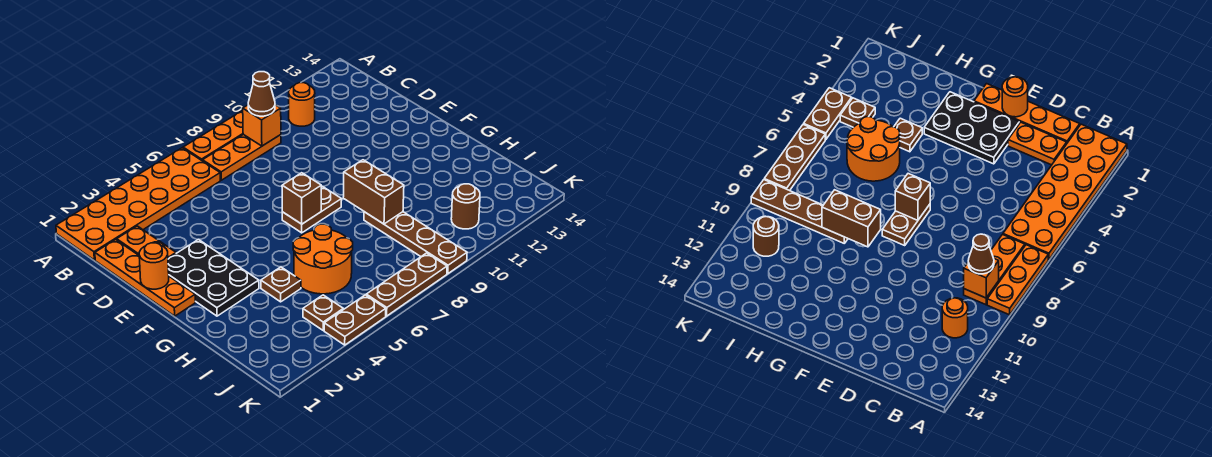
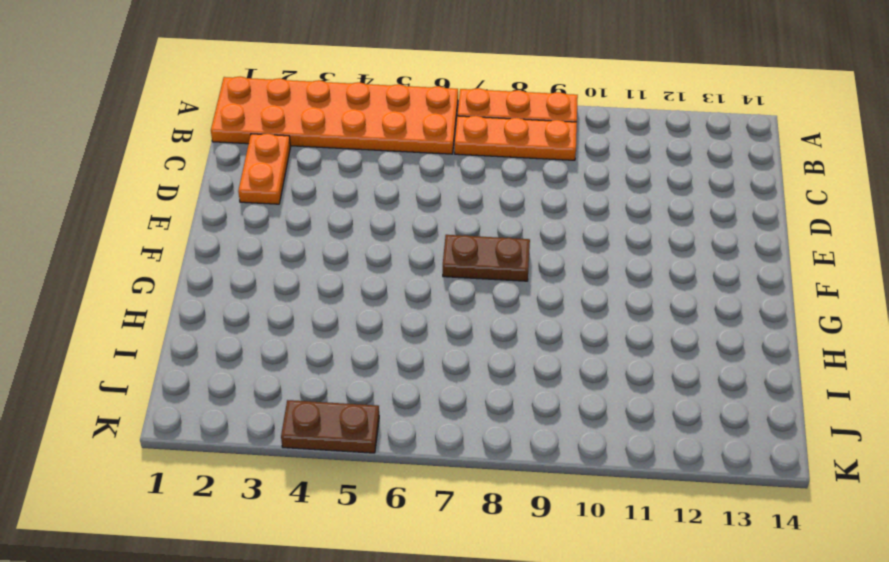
none -> orange 1x1 round brick [289,83,315,126]
none -> orange 1x4 plate [95,240,195,316]
none -> black 2x3 plate [168,239,259,316]

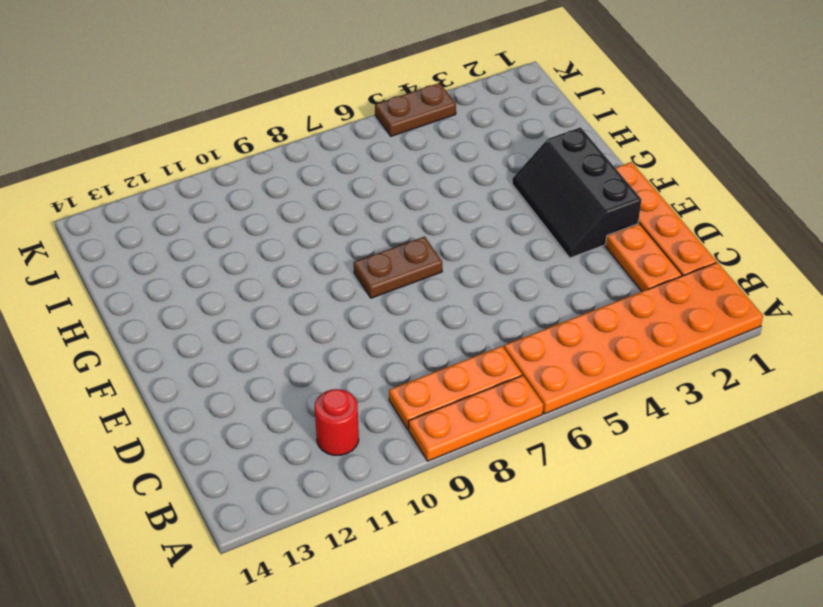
red 1x1 round brick [315,389,359,455] -> orange 1x1 round brick [289,83,315,126]
black 2x3 slope [512,127,642,258] -> black 2x3 plate [168,239,259,316]
none -> brown 1x1 plate [261,267,301,302]
none -> orange 2x2 round brick [293,224,353,294]
none -> brown 1x4 plate [364,212,467,274]

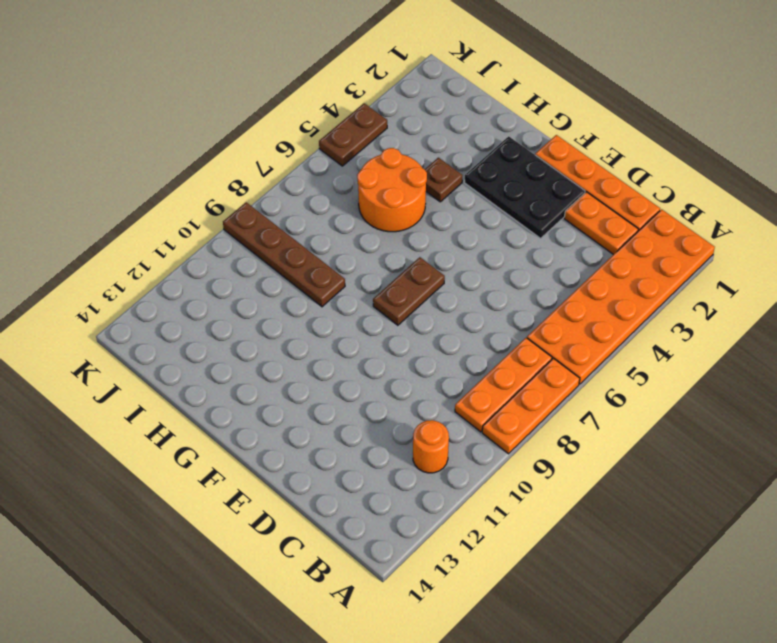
none -> brown 1x1 plate [303,295,343,330]
none -> brown 1x1 round brick [451,184,480,229]
none -> brown 1x3 plate [366,253,447,316]

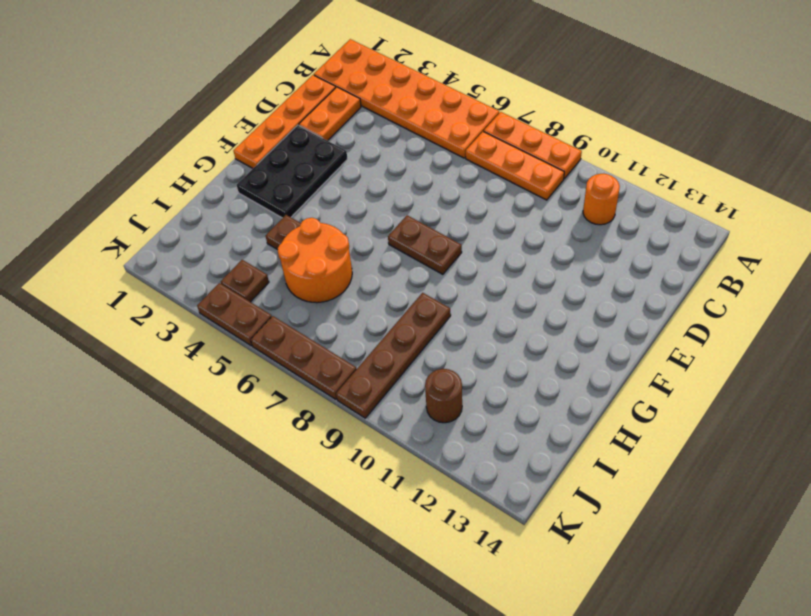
none -> orange 1x1 brick [243,105,281,146]
none -> orange 1x1 round brick [139,243,169,289]
none -> brown 1x1 brick [282,173,321,224]

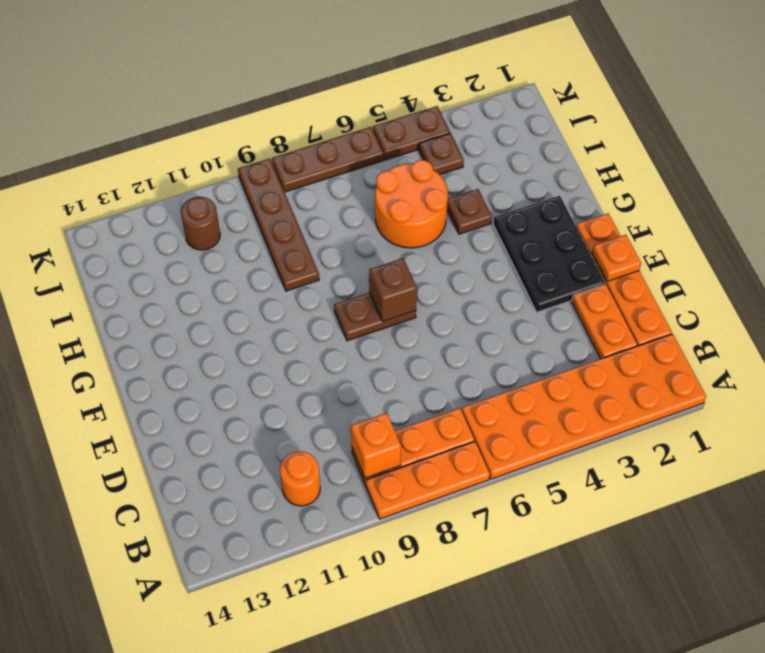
orange 1x1 plate [592,235,641,281] -> orange 1x1 round brick [139,243,169,289]
none -> brown 1x2 brick [343,160,404,224]
none -> brown 1x1 cone [248,72,275,116]

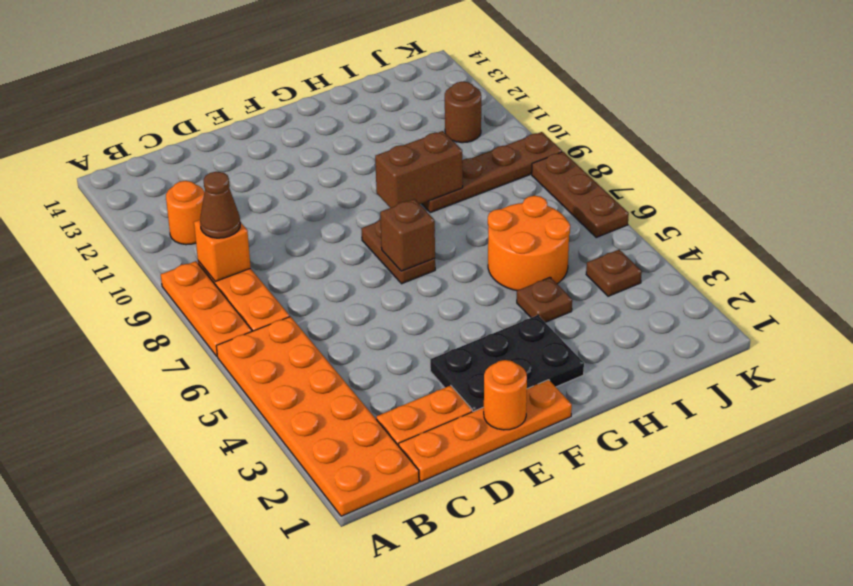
none -> brown 1x2 plate [324,295,386,345]

